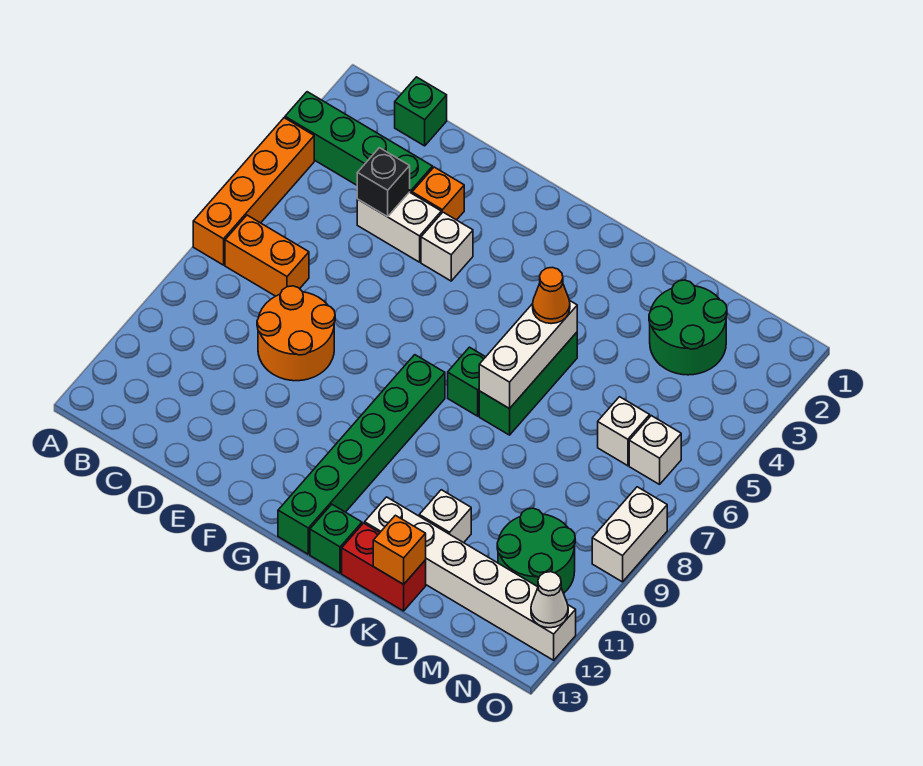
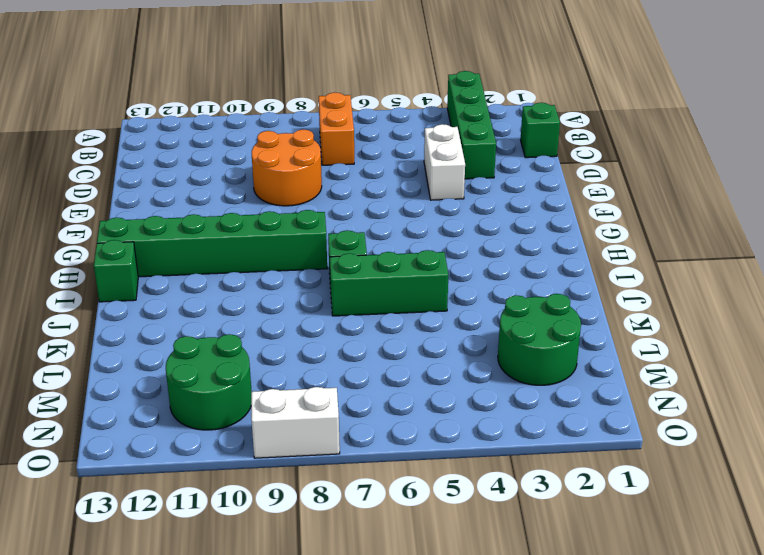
none -> orange 1x4 brick [193,118,314,265]
none -> orange 1x1 brick [412,167,464,220]
none -> white 1x1 brick [421,212,473,281]

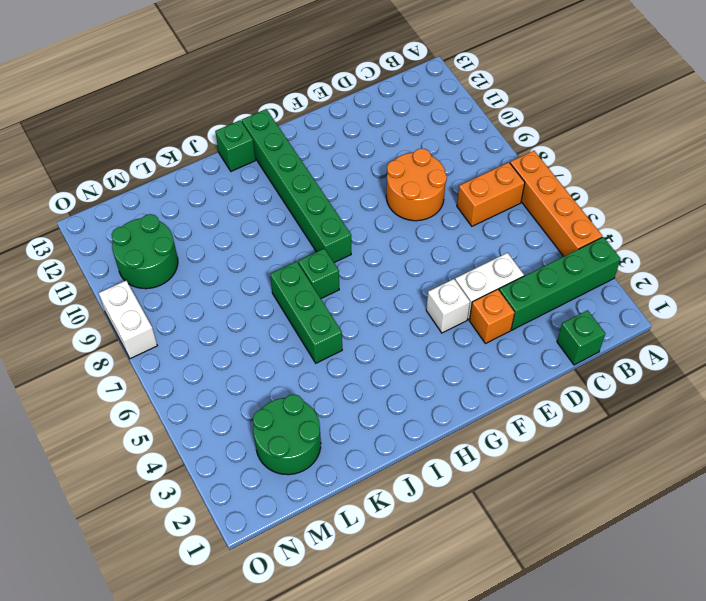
none -> white 1x6 brick [365,497,576,660]
none -> red 1x2 brick [342,523,426,611]
none -> white 1x1 brick [419,490,471,543]

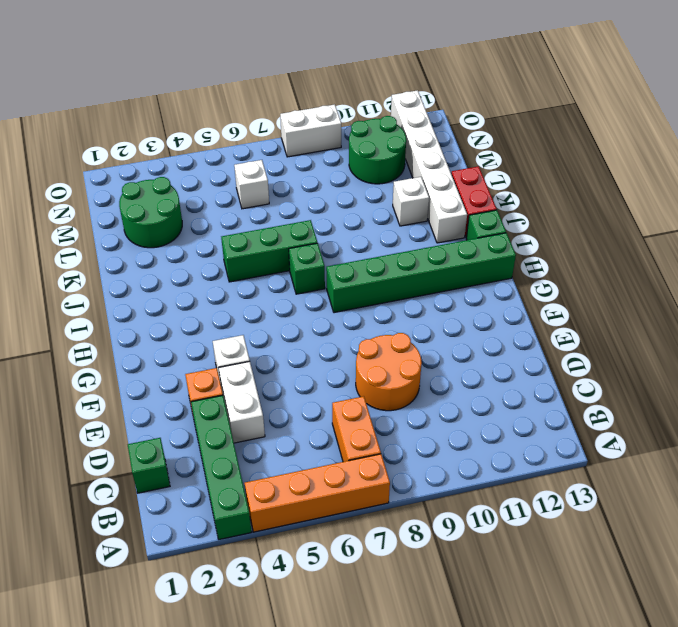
none -> white 1x1 brick [629,416,681,484]
none -> black 1x1 brick [357,148,410,217]
none -> white 1x3 brick [479,300,577,409]

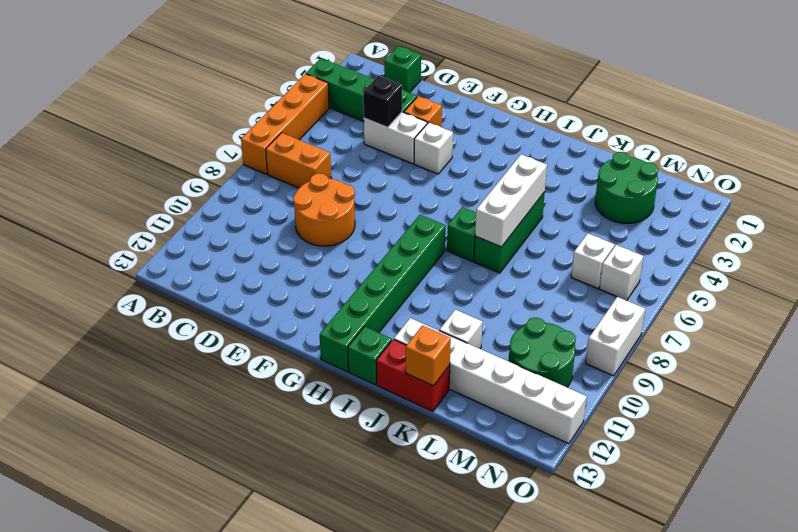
none -> white 1x1 cone [531,572,568,628]
none -> orange 1x1 cone [533,267,570,324]

